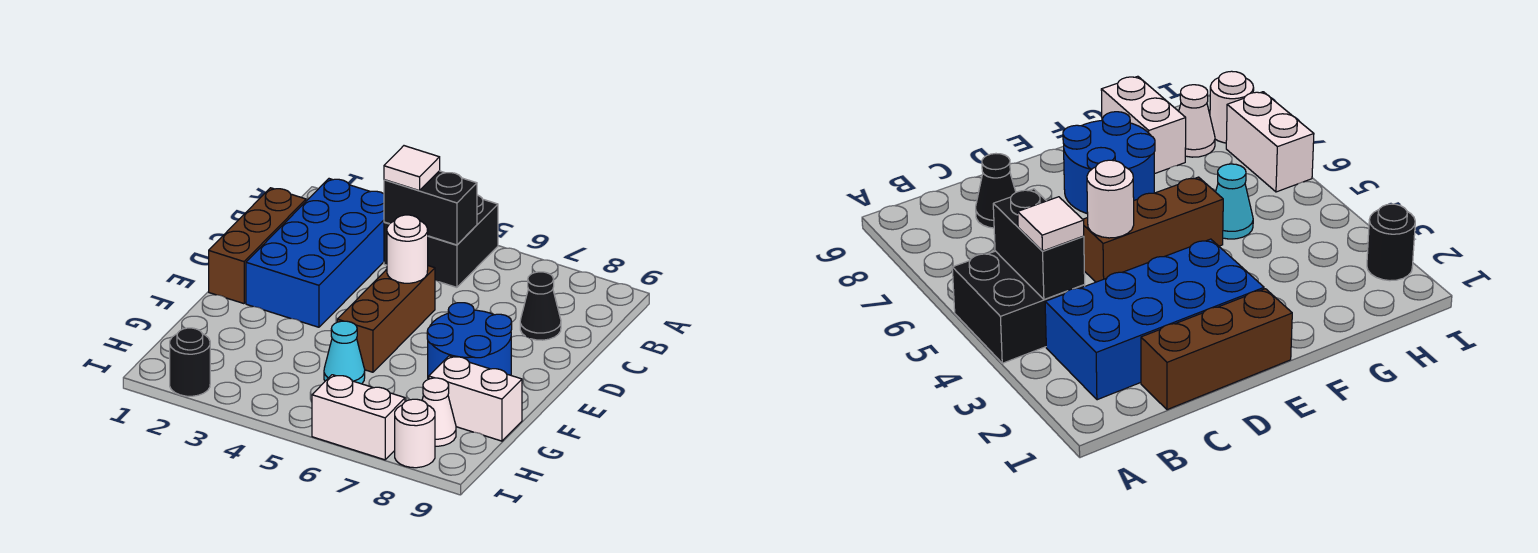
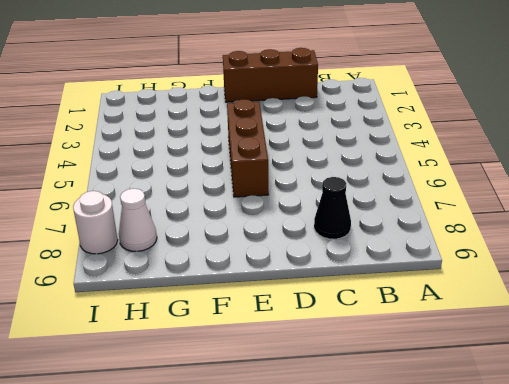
brown 1x3 brick [227,99,269,197] -> brown 1x3 brick turned to [337,266,435,372]
none -> black 2x2 brick [384,195,498,287]
none -> blue 2x4 brick [246,179,384,327]
none -> blue 2x2 round brick [427,303,512,379]

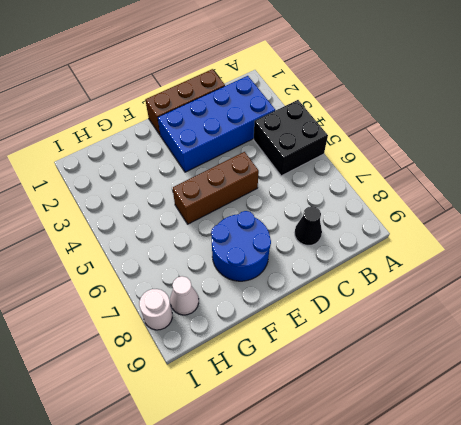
none -> cyan 1x1 cone [324,321,365,384]
none -> white 1x2 brick [429,356,522,441]
none -> black 1x1 round brick [170,328,210,396]

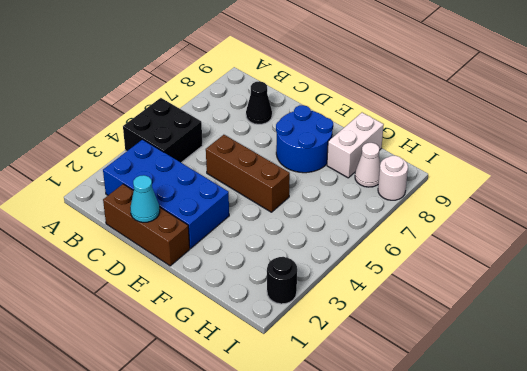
cyan 1x1 cone [130,175,160,222] -> cyan 1x1 cone moved to [324,321,365,384]
none -> white 1x2 brick [312,375,405,460]
none -> black 1x2 brick [384,171,477,245]
none -> white 1x1 round brick [387,215,428,283]

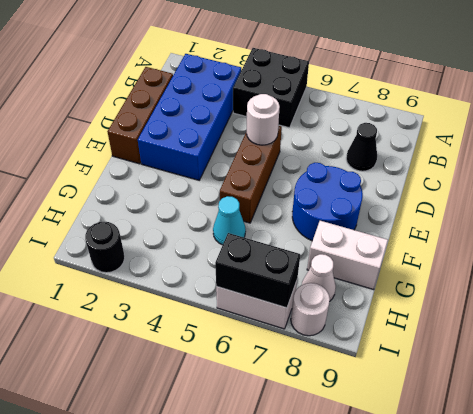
black 1x2 brick [215,233,300,308] -> black 1x2 brick moved to [384,171,477,245]
none -> white 1x1 tile [384,146,440,191]

